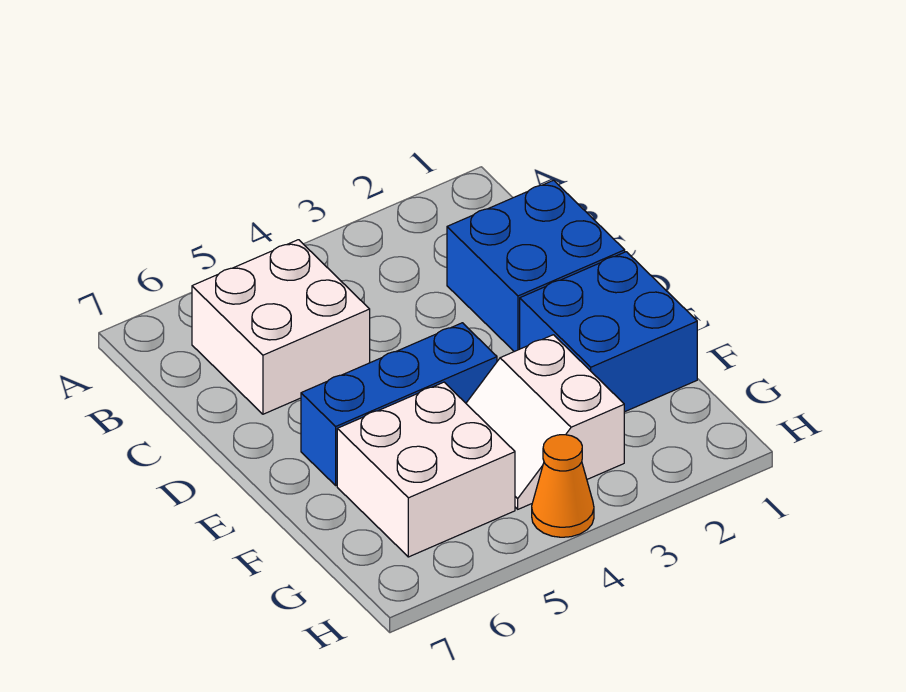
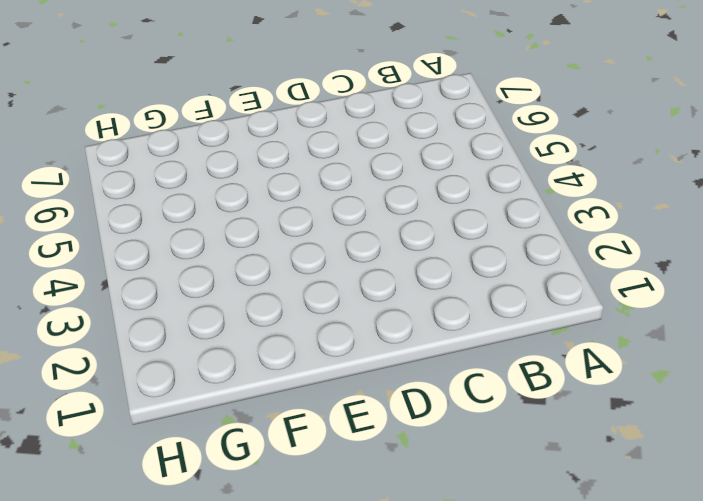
none -> white 2x2 brick [192,240,370,414]
none -> blue 2x2 brick [447,180,625,352]

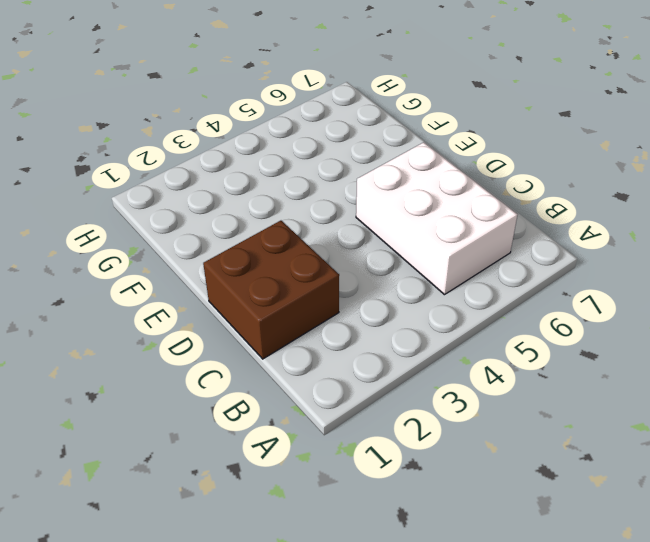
white 2x3 brick [356,142,518,295] -> white 2x2 brick [192,240,370,414]
brown 2x2 brick [203,221,339,359] -> blue 2x2 brick [447,180,625,352]
none -> blue 2x2 brick [520,252,697,412]
none -> blue 1x3 brick [301,323,497,485]

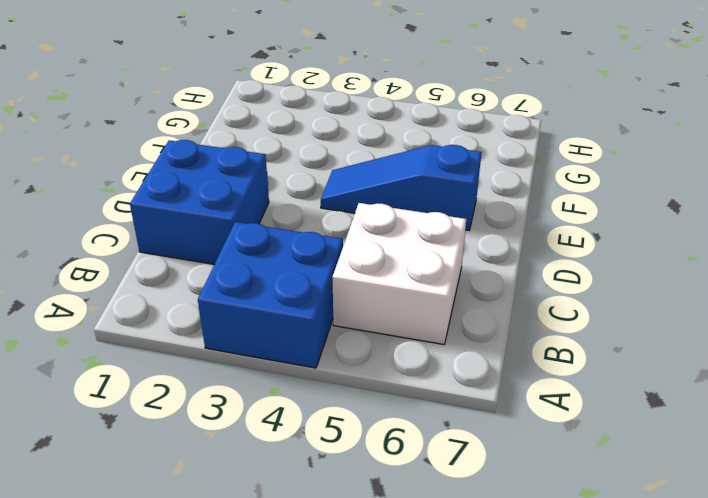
blue 2x2 brick [198,222,343,368] -> blue 2x2 brick moved to [520,252,697,412]
blue 1x3 slope [321,145,482,230] -> blue 1x3 brick [301,323,497,485]
none -> white 2x2 slope [466,335,624,509]
none -> white 2x2 brick [337,382,515,557]

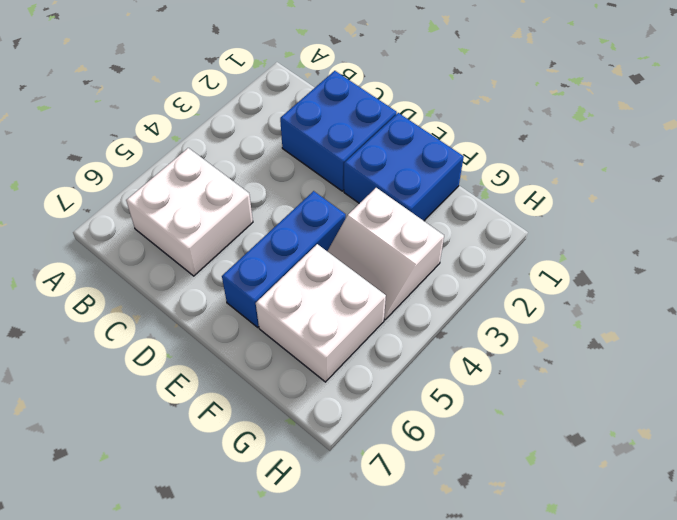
none -> orange 1x1 cone [532,435,594,537]

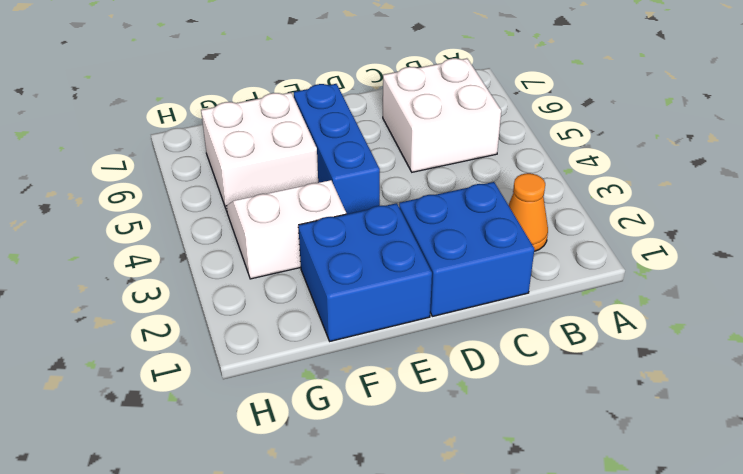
orange 1x1 cone [508,173,548,251] -> orange 1x1 cone moved to [532,435,594,537]

